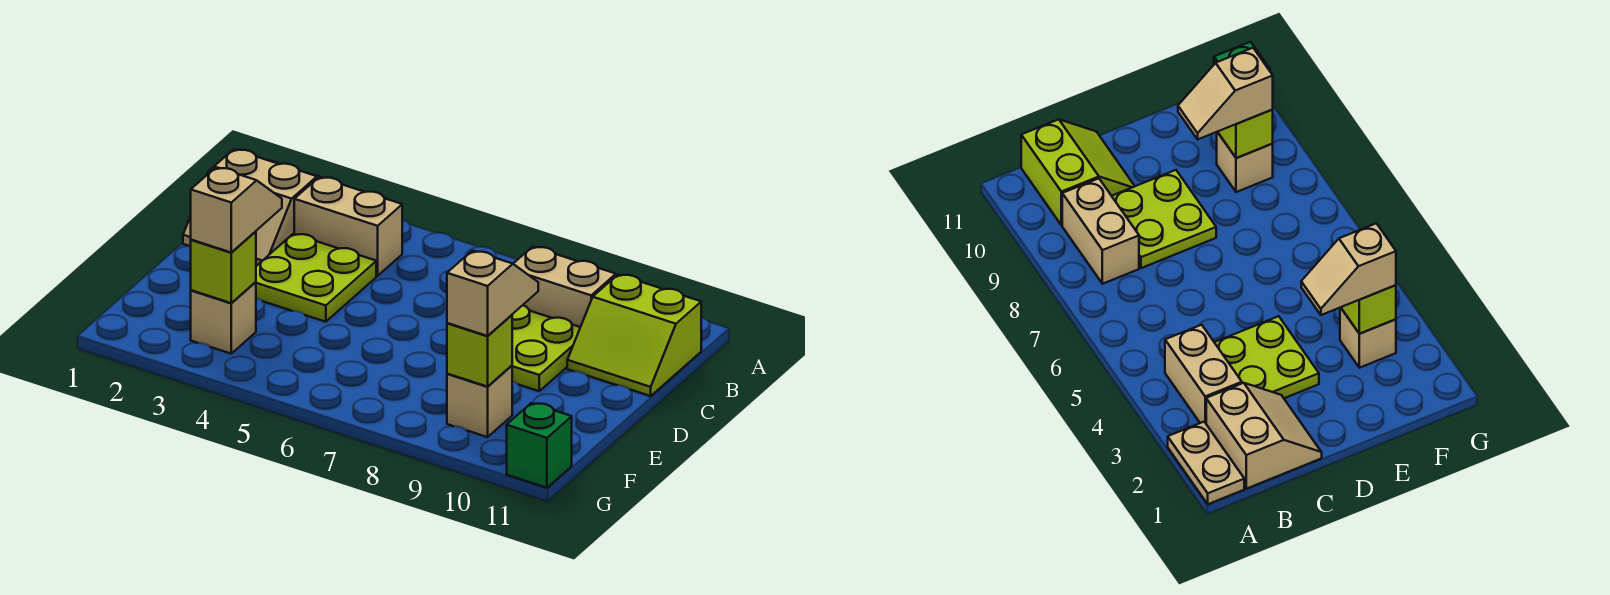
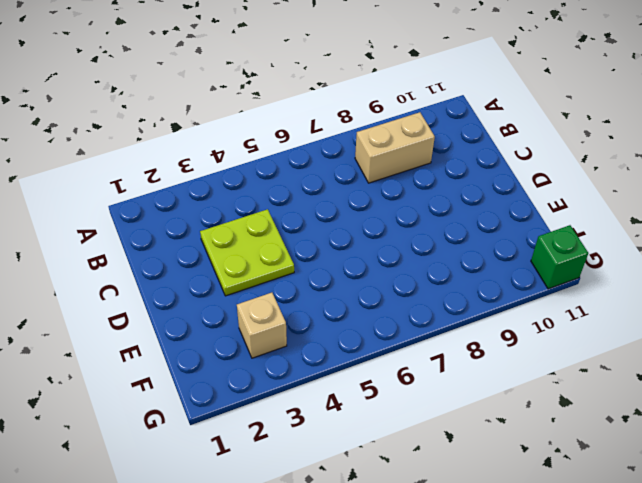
none -> tan 1x2 plate [1168,422,1244,504]
none -> tan 2x2 slope [183,149,317,266]
none -> tan 1x2 brick [294,177,402,276]

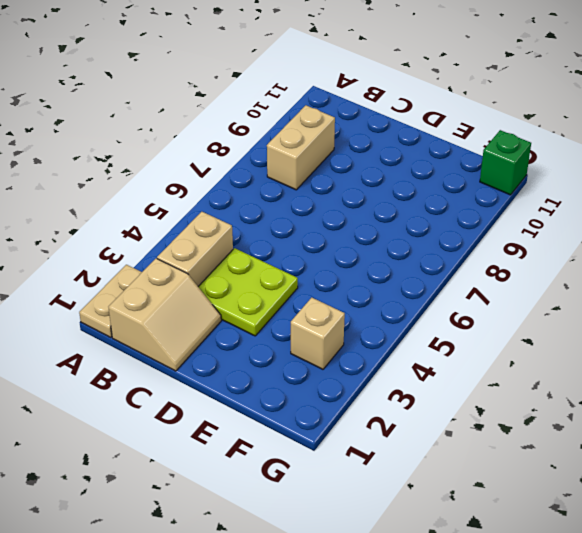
none -> lime 2x2 slope [567,275,701,396]
none -> lime 2x2 plate [512,305,580,391]
none -> tan 1x1 brick [447,366,512,437]

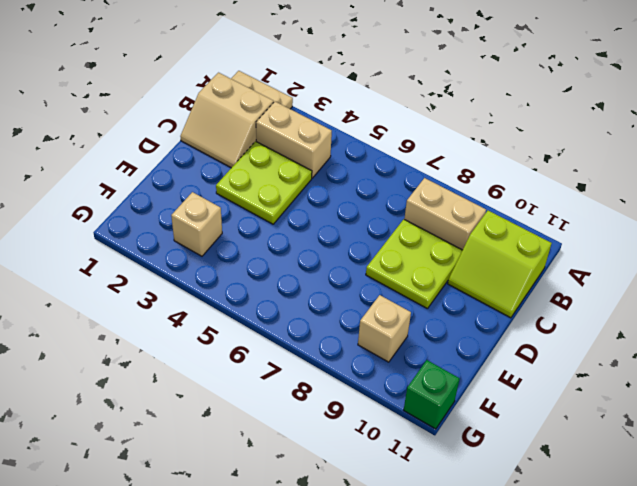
none -> lime 1x1 brick [191,231,256,303]
none -> lime 1x1 brick [447,315,512,387]
none -> tan 1x2 slope [191,167,282,253]

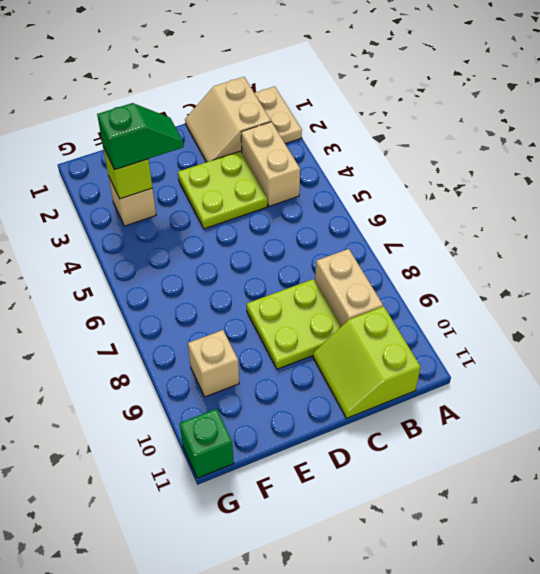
green 1x2 slope [97,103,184,170] -> tan 1x2 slope [191,167,282,253]
none -> lime 1x1 brick [447,315,512,387]
none -> tan 1x2 slope [447,251,538,336]

